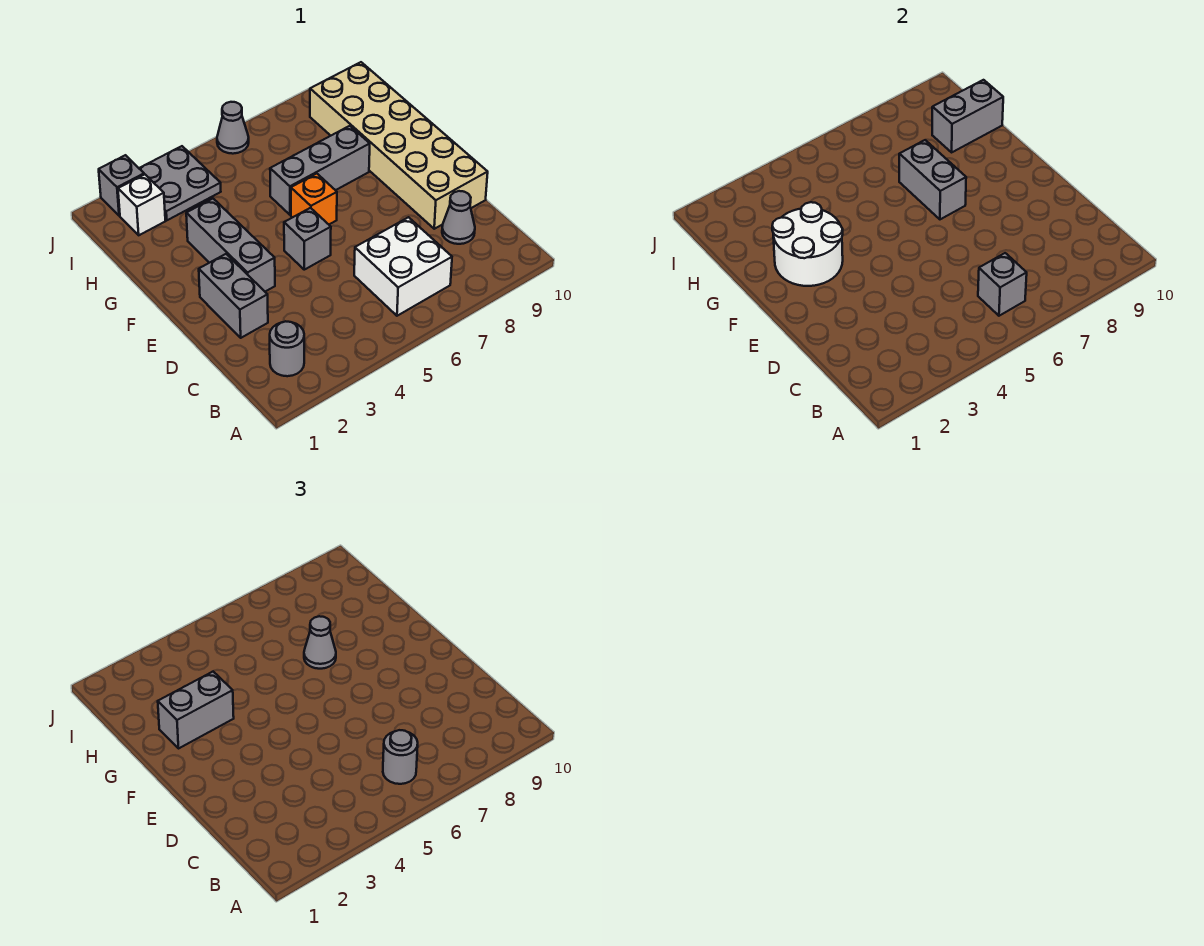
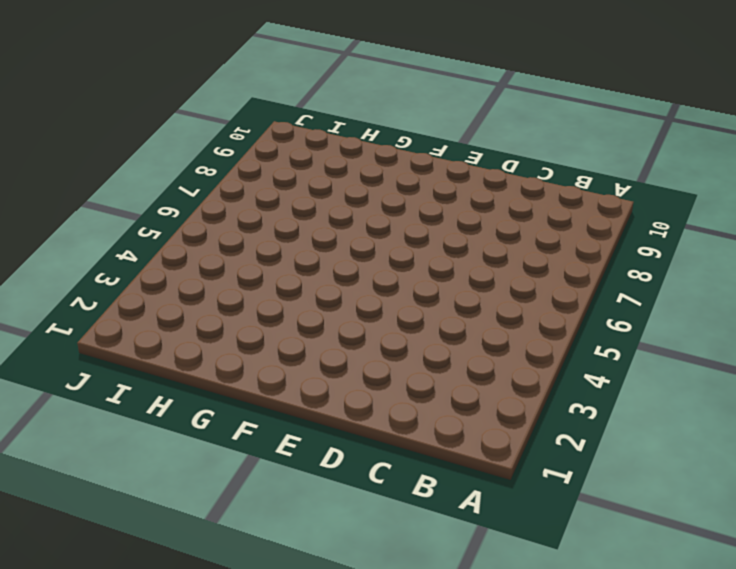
none -> grey 1x1 round brick [270,321,304,376]
none -> white 2x2 brick [354,217,452,316]
none -> grey 1x1 cone [442,191,475,244]

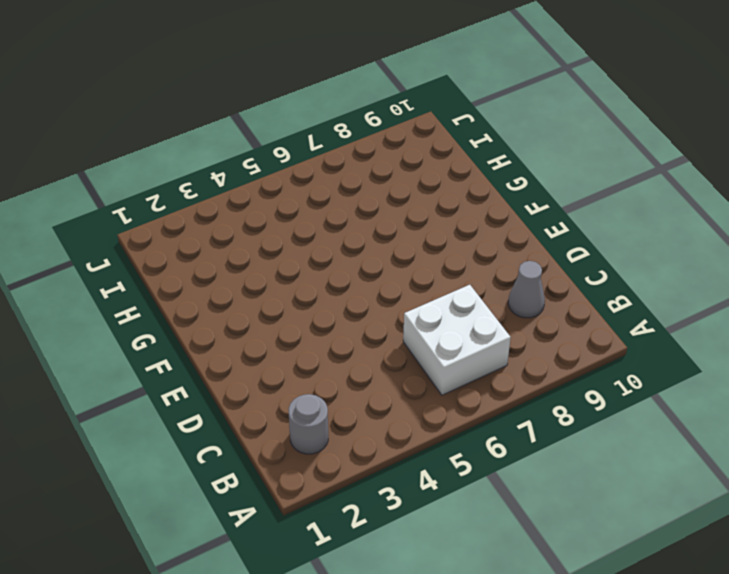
none -> grey 1x2 brick [199,254,268,338]
none -> tan 2x6 brick [310,62,488,229]
none -> grey 1x3 brick [186,199,275,292]

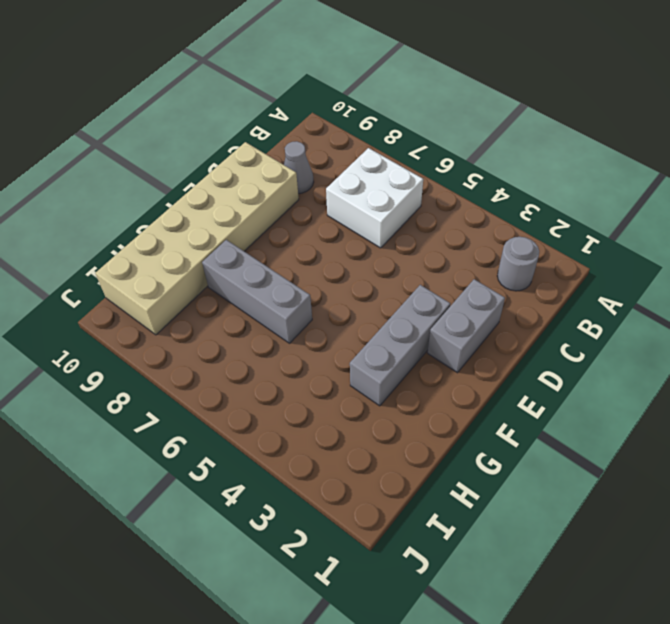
none -> grey 1x1 brick [284,208,331,270]
none -> orange 1x1 brick [291,174,337,224]
none -> white 1x1 brick [118,174,165,235]

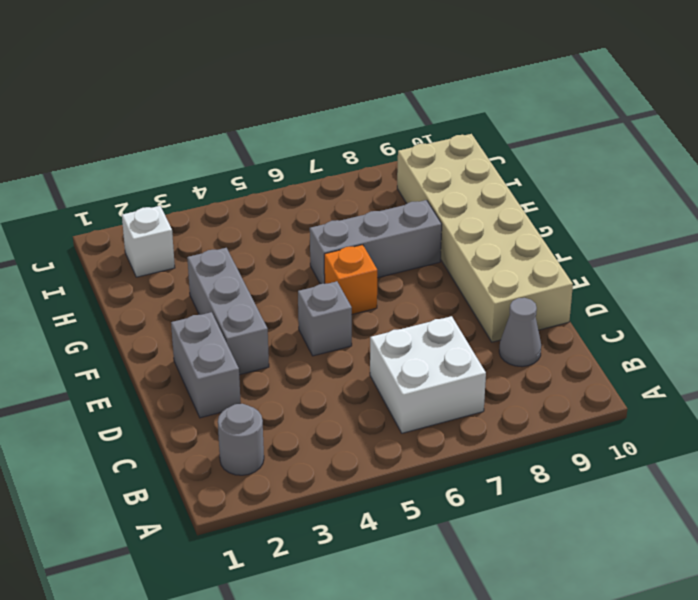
none -> grey 2x2 plate [139,146,221,220]
none -> grey 1x1 brick [99,155,144,216]
none -> grey 1x1 cone [217,102,249,154]

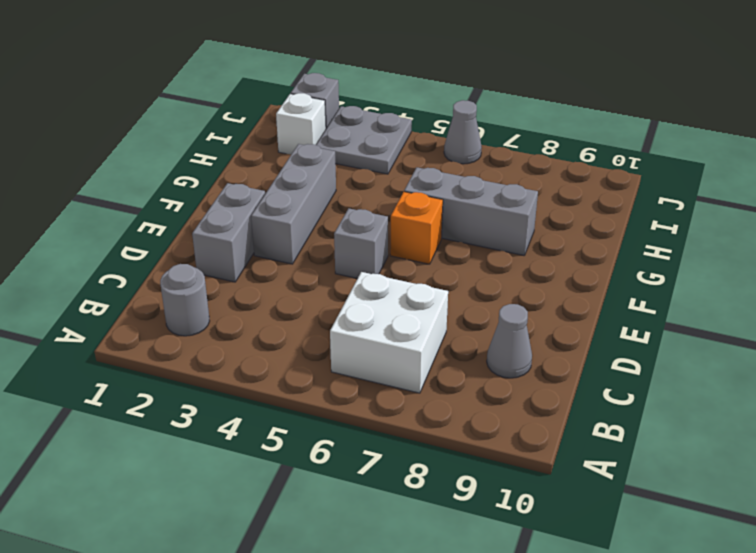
none -> tan 2x6 brick [310,62,488,229]
none -> grey 1x1 brick [978,253,1027,316]
none -> white 2x2 round brick [772,202,843,286]

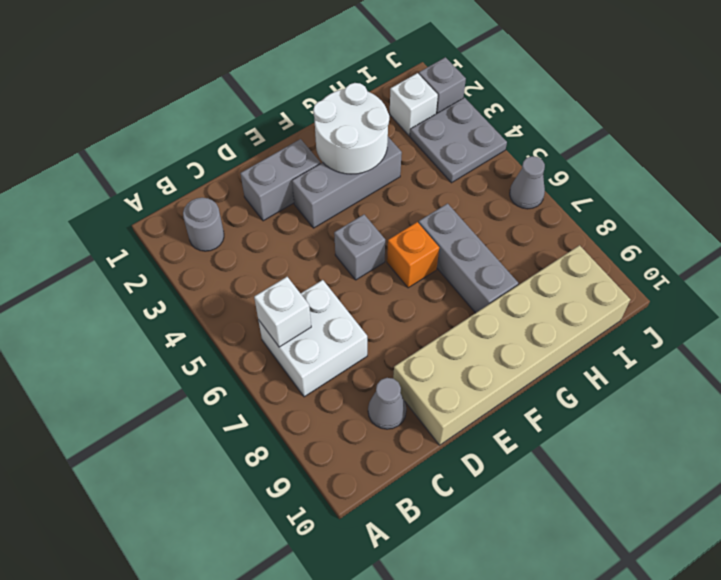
white 1x1 brick [254,277,311,347] -> grey 1x1 brick [978,253,1027,316]
none -> grey 1x2 brick [899,140,966,219]
none -> grey 1x2 brick [932,80,1003,152]
none -> grey 1x1 round brick [383,730,418,784]

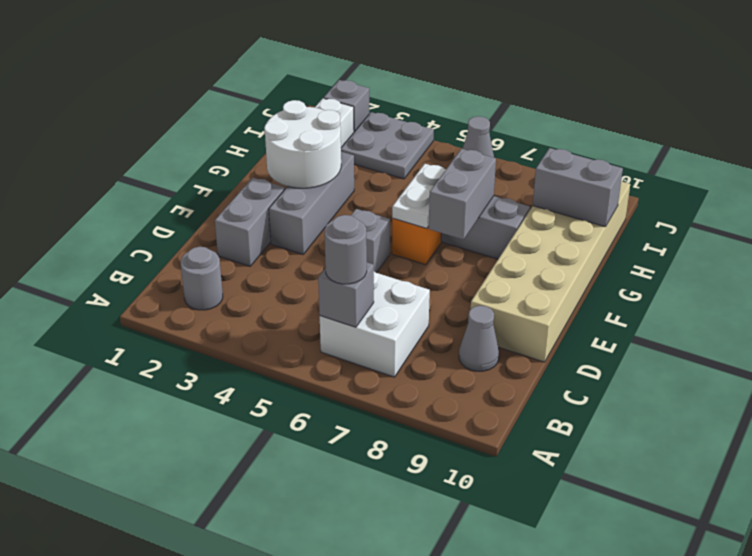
white 1x2 plate [392,164,445,229] -> none
none -> grey 1x2 brick [158,672,234,748]
none -> grey 1x1 cone [304,616,336,669]

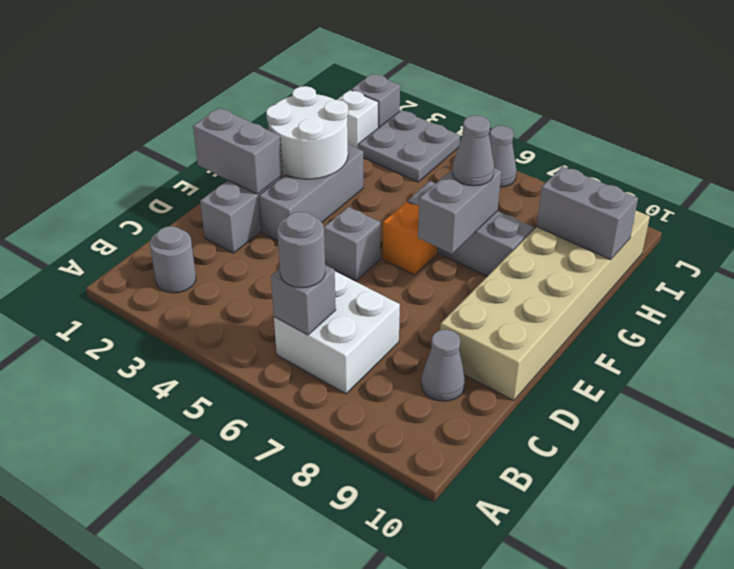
grey 1x2 brick [193,108,282,194] -> grey 1x2 brick moved to [158,672,234,748]

